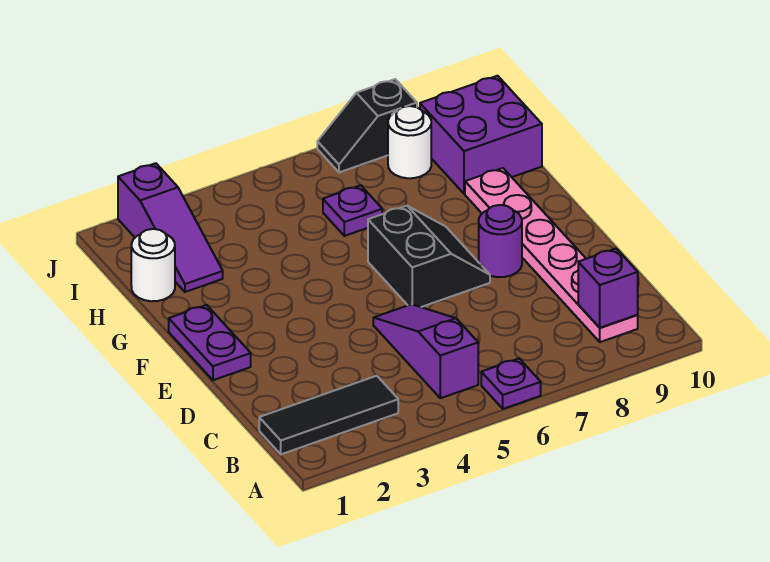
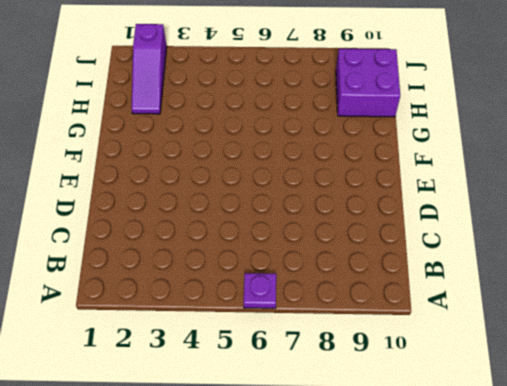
none -> black 1x3 tile [259,376,398,454]
none -> purple 1x3 slope [373,304,478,398]
none -> pink 1x6 plate [465,168,638,342]

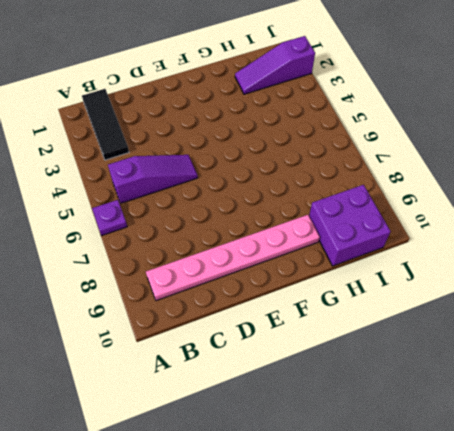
none -> purple 1x2 plate [169,305,251,380]
none -> black 2x2 slope [368,206,490,307]
none -> purple 1x1 round brick [479,205,522,277]

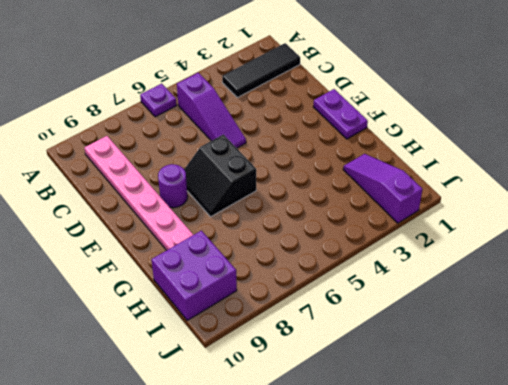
none -> white 1x1 round brick [131,229,175,301]
none -> purple 1x1 plate [323,185,382,236]
none -> white 1x1 round brick [388,106,431,178]

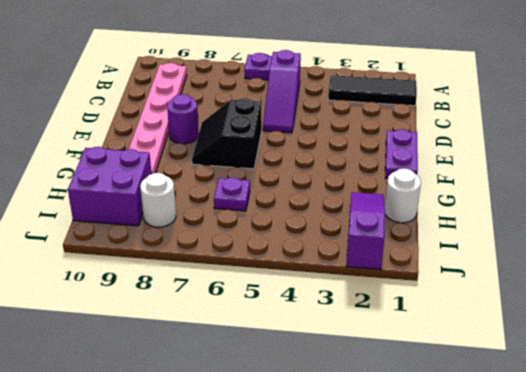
none -> black 1x2 slope [317,79,417,172]
none -> purple 1x1 brick [578,249,638,328]

